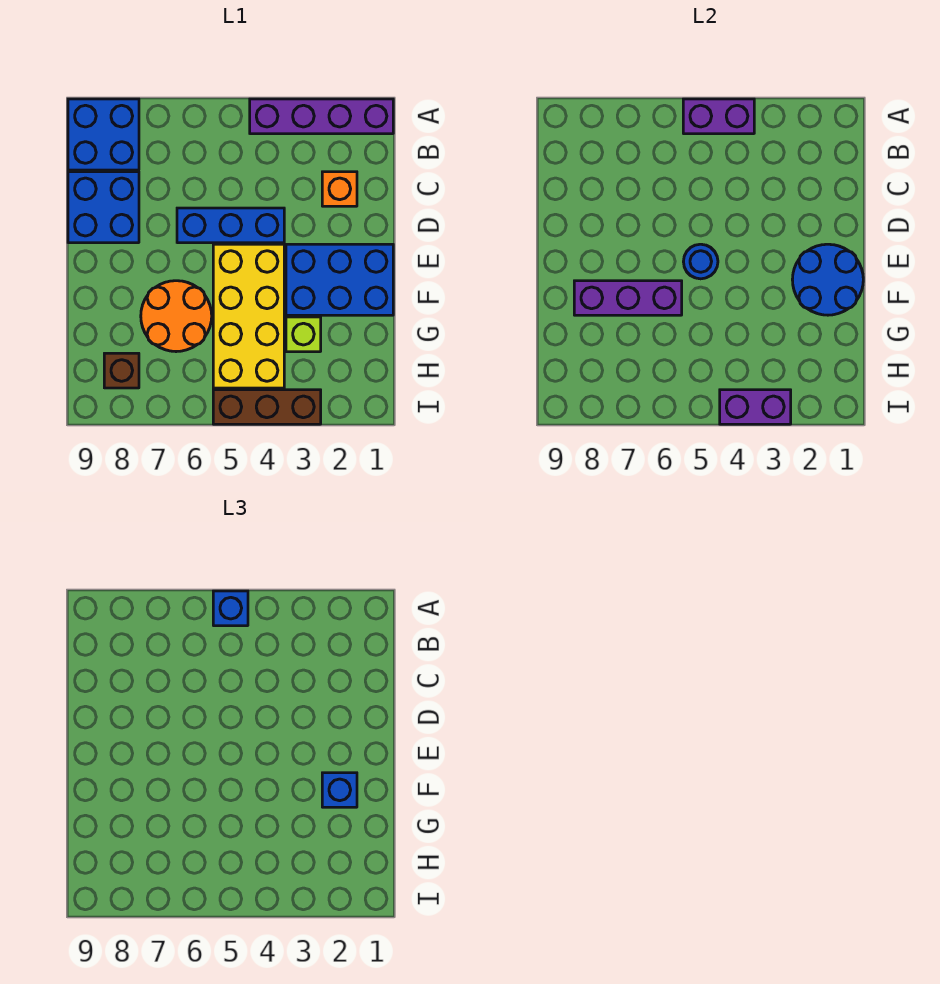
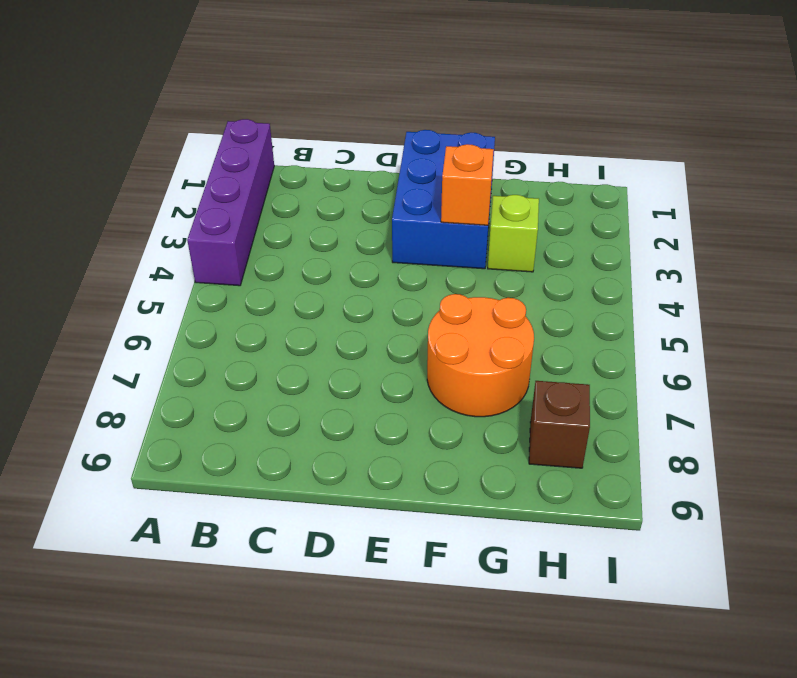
orange 1x1 brick [441,144,494,225] -> orange 1x1 brick moved to [322,172,357,206]
none -> blue 2x2 brick [68,99,139,170]
none -> blue 2x2 brick [68,172,139,243]
none -> blue 1x3 brick [177,208,284,243]

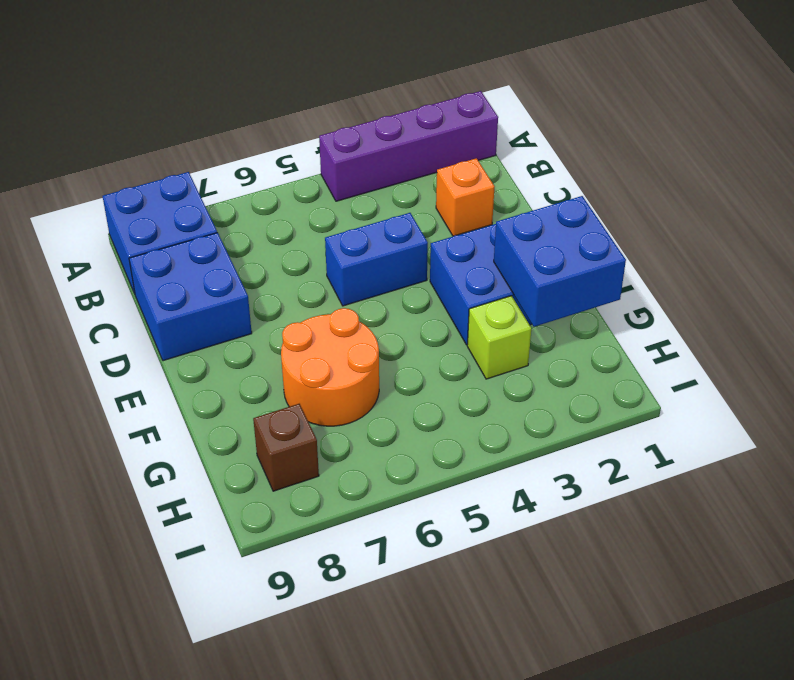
blue 1x2 brick [325,213,428,306] -> blue 1x3 brick [177,208,284,243]
blue 2x2 brick [494,196,626,327] -> blue 2x2 round brick [792,244,863,315]
none -> yellow 2x4 brick [213,244,284,388]
none -> brown 1x3 brick [213,390,321,424]
none -> purple 1x2 brick [683,99,754,134]

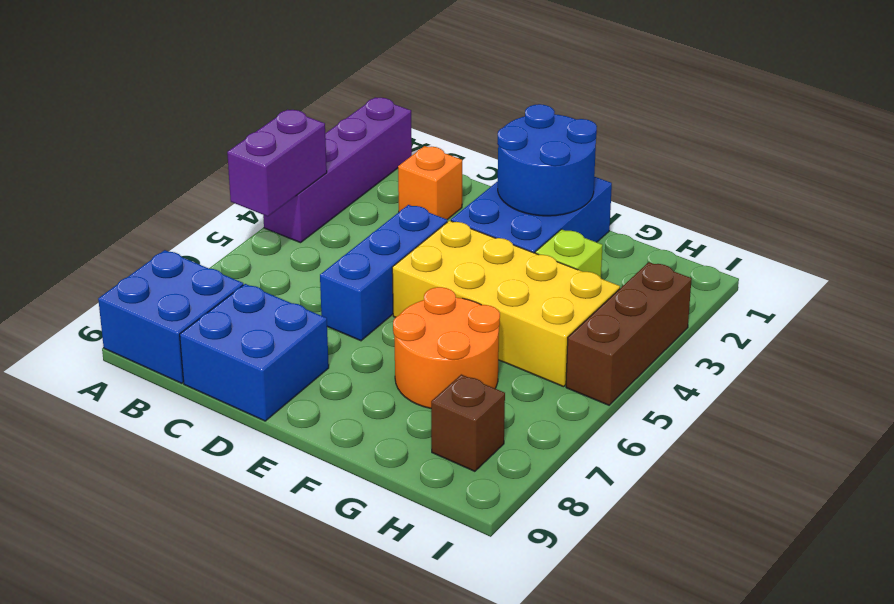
none -> blue 1x1 round brick [683,244,718,279]
none -> purple 1x3 brick [574,281,682,315]
none -> purple 1x2 brick [720,390,791,424]

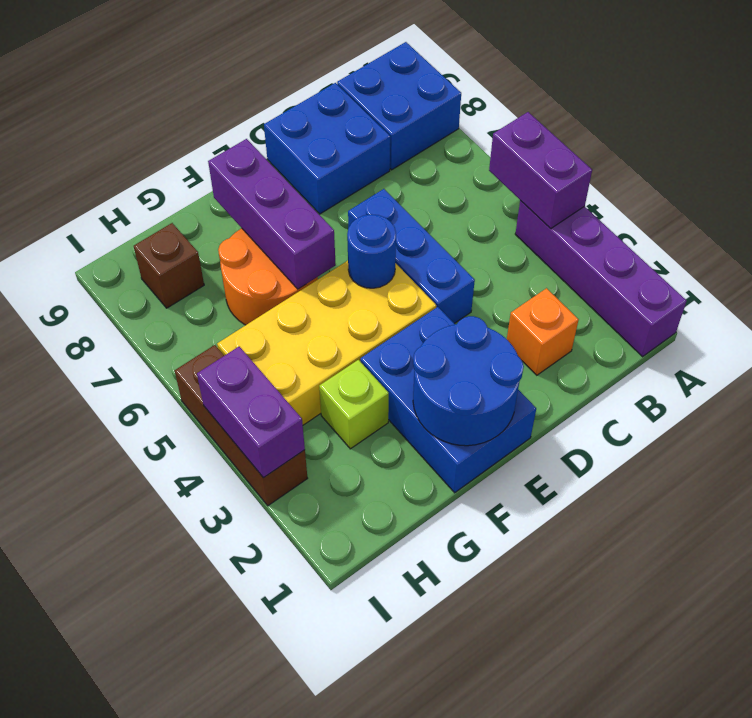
none -> blue 1x1 brick [213,591,248,626]
none -> blue 1x1 brick [322,773,357,807]

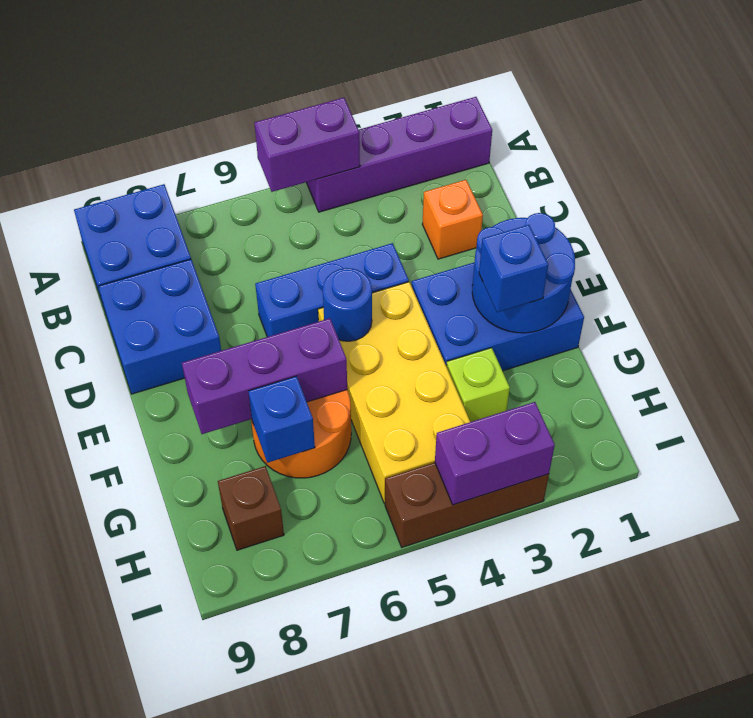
blue 1x1 brick [248,376,315,463] -> blue 1x1 brick moved to [213,591,248,626]

